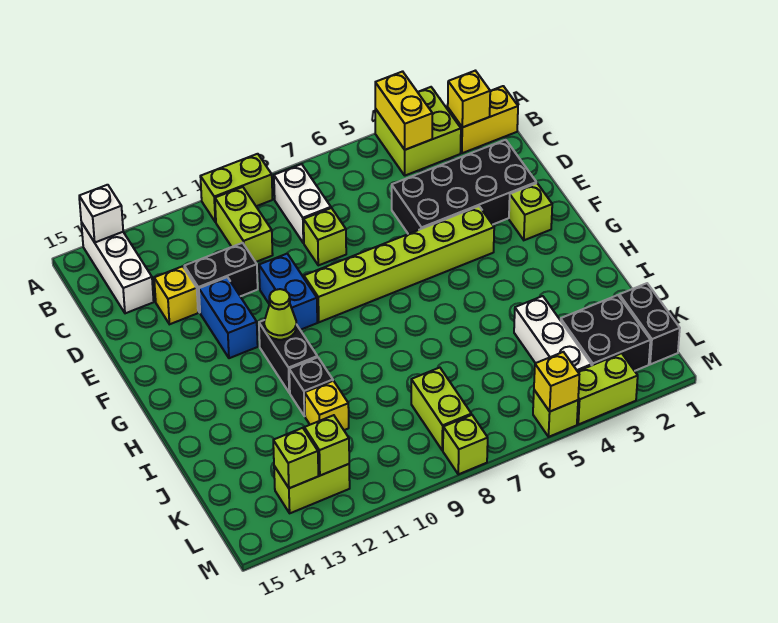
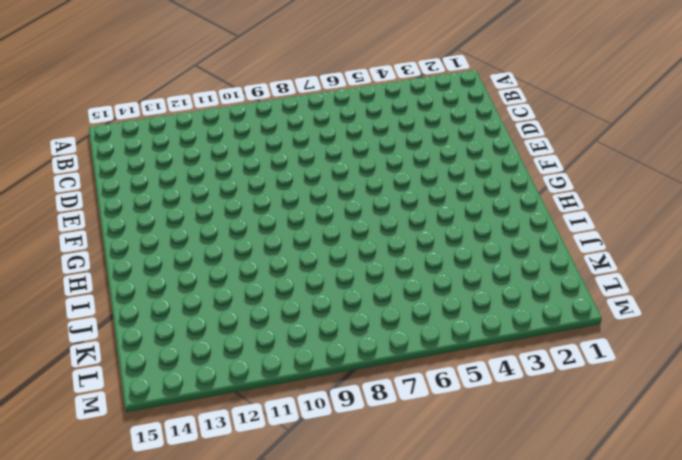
none -> lime 2x2 brick [375,87,461,176]
none -> lime 1x2 brick [200,154,273,222]
none -> white 1x3 brick [81,222,154,313]
none -> yellow 1x2 brick [448,86,518,153]

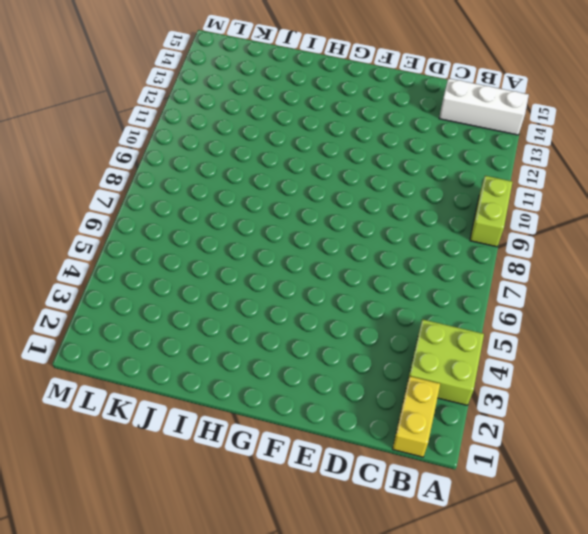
none -> white 1x2 brick [274,164,331,243]
none -> lime 1x2 brick [215,187,273,262]
none -> black 2x4 brick [392,140,536,234]
none -> lime 1x1 brick [304,208,346,265]

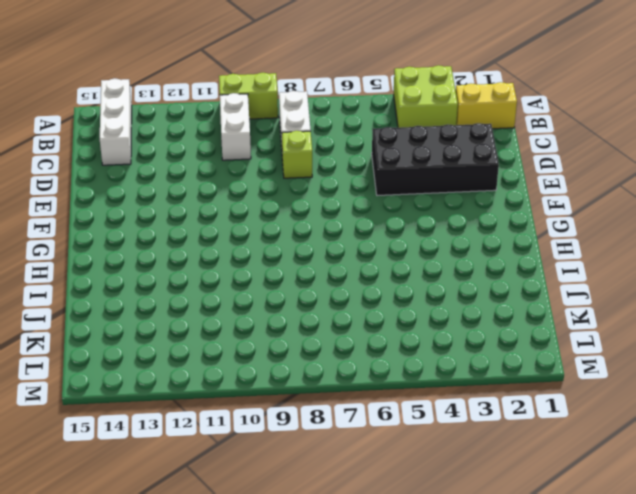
white 1x2 brick [220,93,251,160] -> lime 1x2 brick [215,187,273,262]
none -> black 1x2 brick [184,243,258,312]
none -> yellow 1x1 brick [154,266,198,324]
none -> blue 1x2 brick [259,254,317,330]
none -> blue 1x2 brick [199,277,258,358]

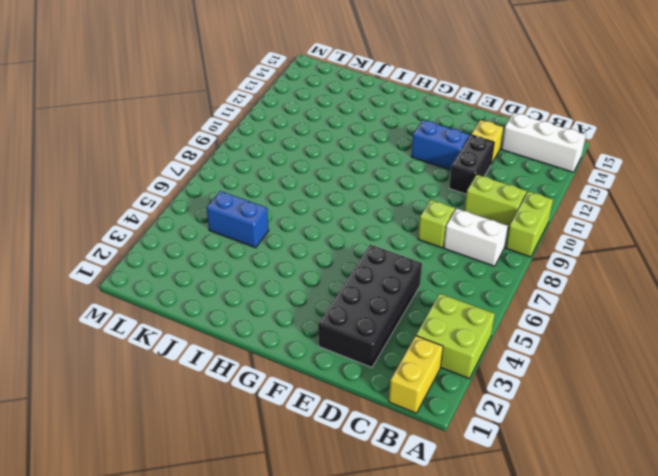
blue 1x2 brick [207,191,269,248] -> blue 1x2 brick moved to [259,254,317,330]
none -> lime 1x1 brick [509,183,552,240]
none -> lime 1x6 brick [304,206,494,322]
none -> black 1x2 brick [259,320,317,393]
none -> black 1x1 brick [289,357,333,416]

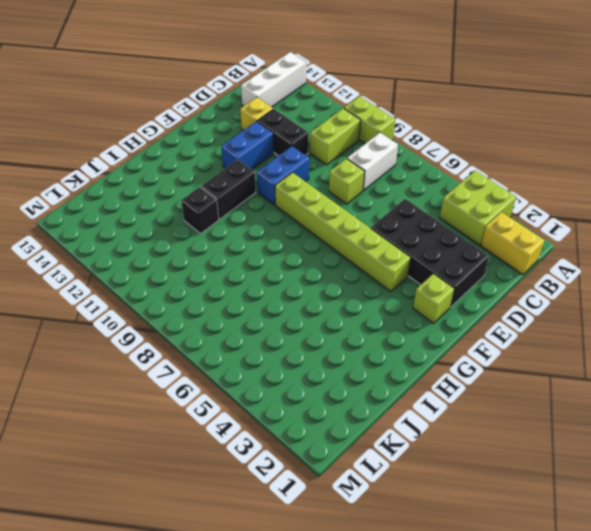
none -> white 1x3 brick [514,296,591,371]
none -> yellow 1x1 brick [305,381,349,430]
none -> black 1x2 brick [619,283,680,364]
none -> black 2x2 brick [561,295,650,371]

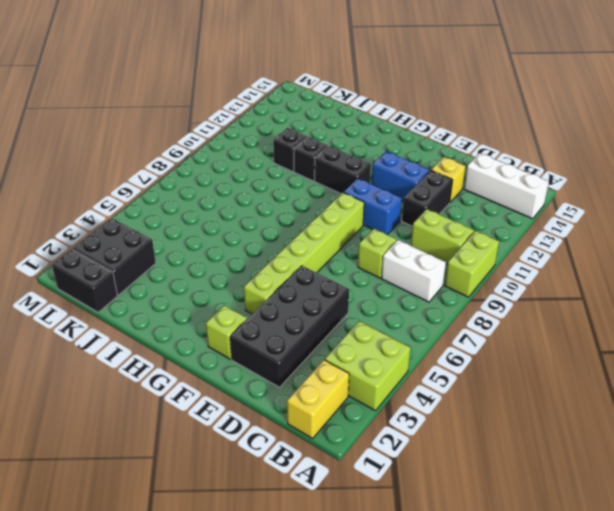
black 1x1 brick [273,128,307,172] -> yellow 1x1 brick [305,381,349,430]
none -> white 1x3 brick [514,296,591,371]
none -> lime 1x2 brick [411,368,471,450]
none -> lime 1x2 brick [274,464,350,513]
none -> lime 1x2 brick [577,353,638,424]

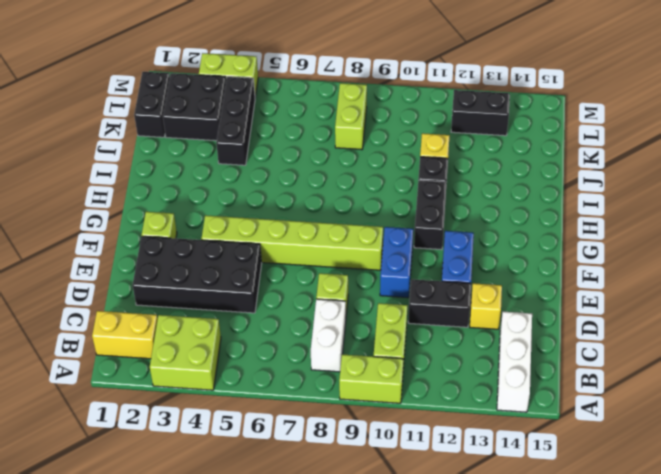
black 1x3 brick [216,77,255,165] -> white 1x3 brick [514,296,591,371]
black 1x2 brick [451,90,510,136] -> lime 1x2 brick [274,464,350,513]
none -> lime 1x1 brick [533,390,578,437]
none -> lime 1x1 brick [443,415,488,474]
none -> yellow 1x2 brick [375,71,432,150]
none -> white 1x1 brick [79,185,123,242]

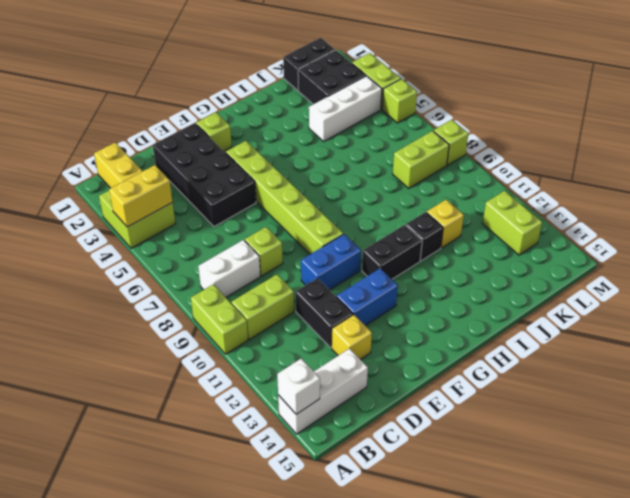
none -> yellow 1x1 brick [448,71,490,127]
none -> lime 1x1 cone [264,289,296,340]
none -> lime 1x1 brick [304,415,349,476]
none -> lime 1x1 brick [273,428,318,488]

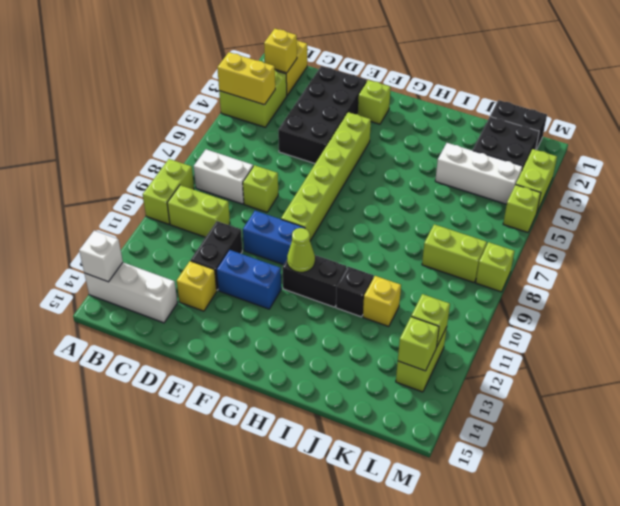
none -> yellow 1x1 brick [534,352,579,411]

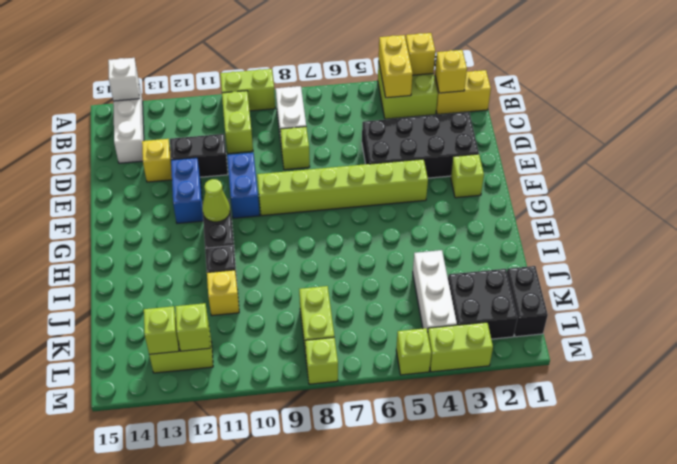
yellow 1x1 brick [406,33,435,75] -> yellow 1x1 brick moved to [534,352,579,411]

